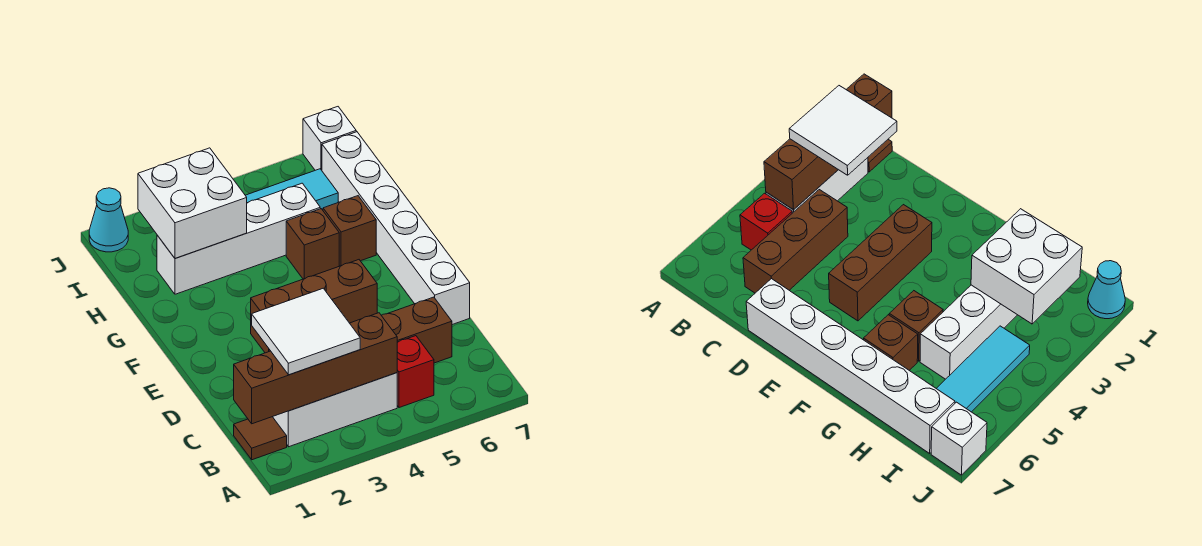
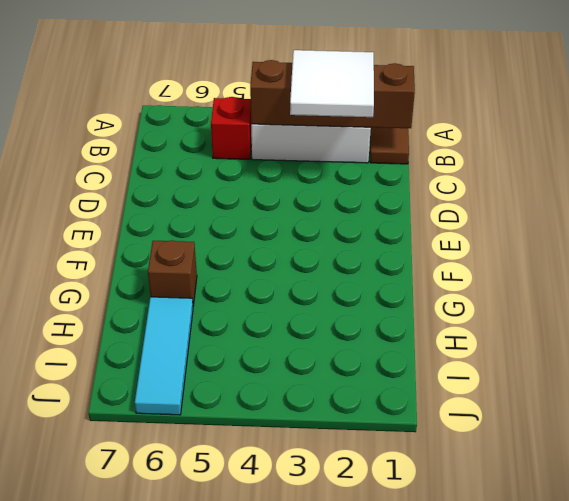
cyan 1x3 tile [135,297,193,415] -> cyan 1x3 tile turned to [245,169,338,210]
none -> brown 1x3 brick [381,297,452,363]
none -> white 1x6 brick [322,132,470,325]
none -> brown 1x3 brick [251,260,377,353]

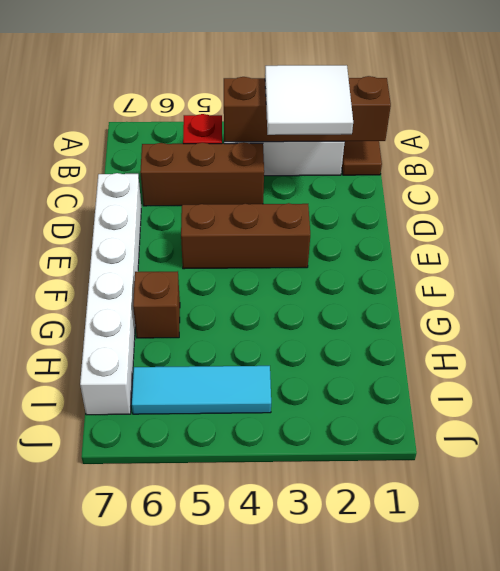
none -> brown 1x1 brick [286,209,339,279]
none -> white 1x4 brick [157,183,320,294]
none -> cyan 1x1 cone [89,188,128,252]

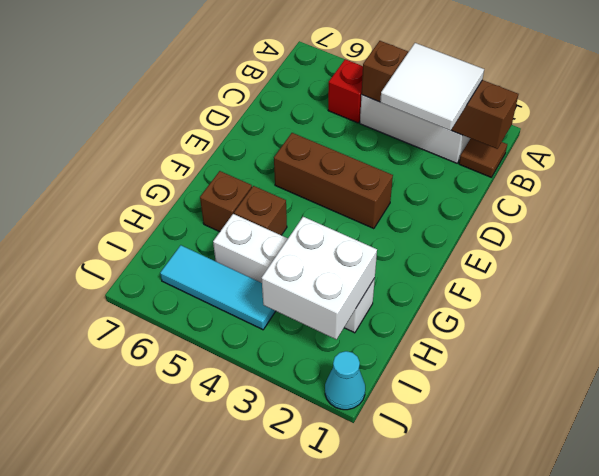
none -> brown 1x3 brick [381,297,452,363]
none -> white 1x6 brick [322,132,470,325]
none -> white 1x1 brick [303,107,356,170]

